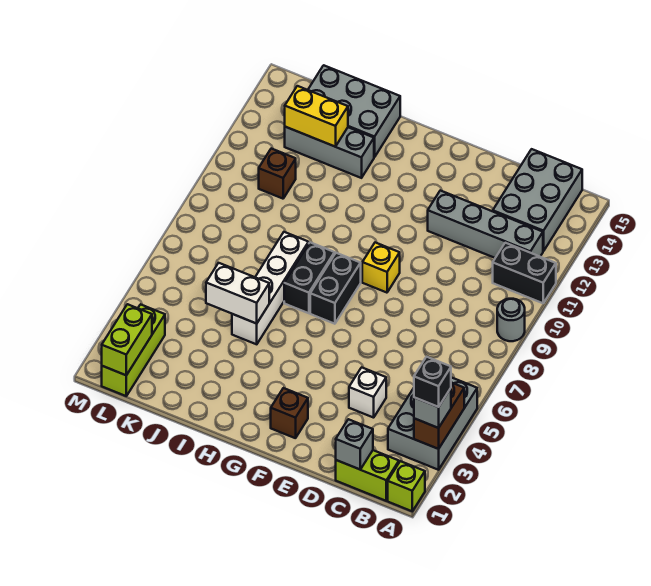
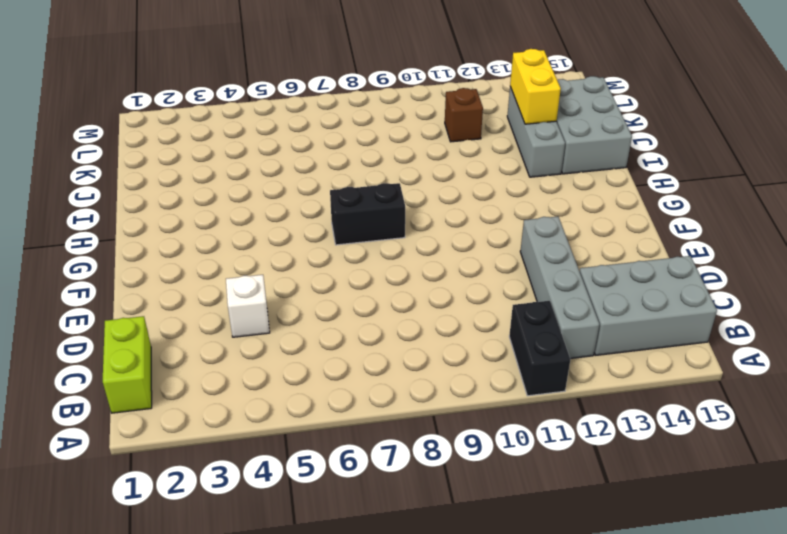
none -> lime 1x1 brick [388,461,425,511]
none -> grey 2x3 brick [388,377,477,470]
none -> grey 1x1 round brick [497,299,525,341]

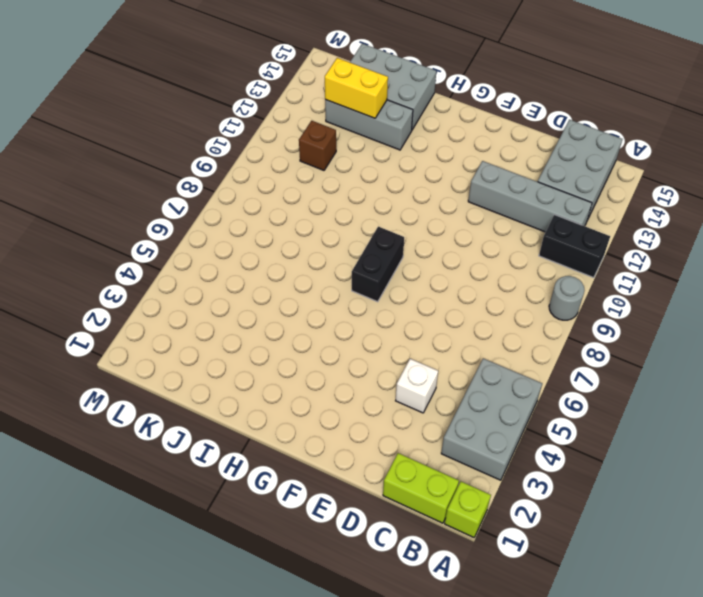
none -> brown 1x1 brick [271,388,308,438]
none -> yellow 1x1 brick [362,243,400,293]
none -> black 1x2 brick [284,242,335,313]

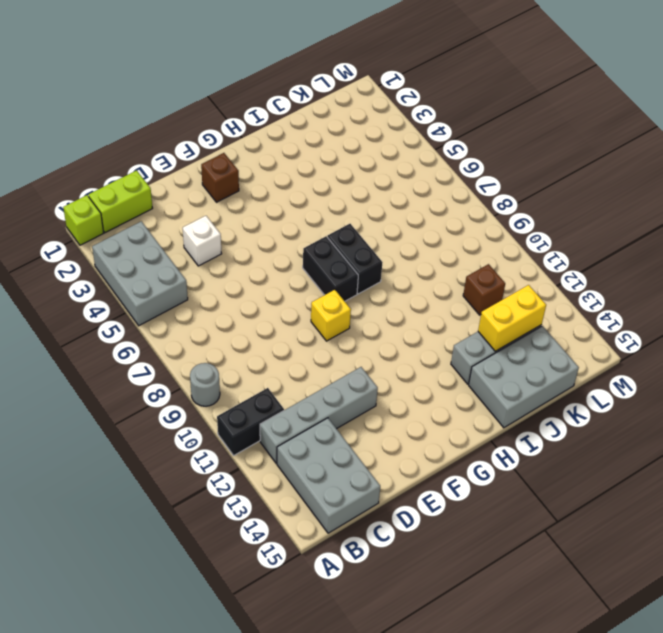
none -> white 1x4 brick [232,232,309,344]
none -> lime 1x3 brick [102,304,165,396]
none -> brown 1x2 brick [414,383,464,449]

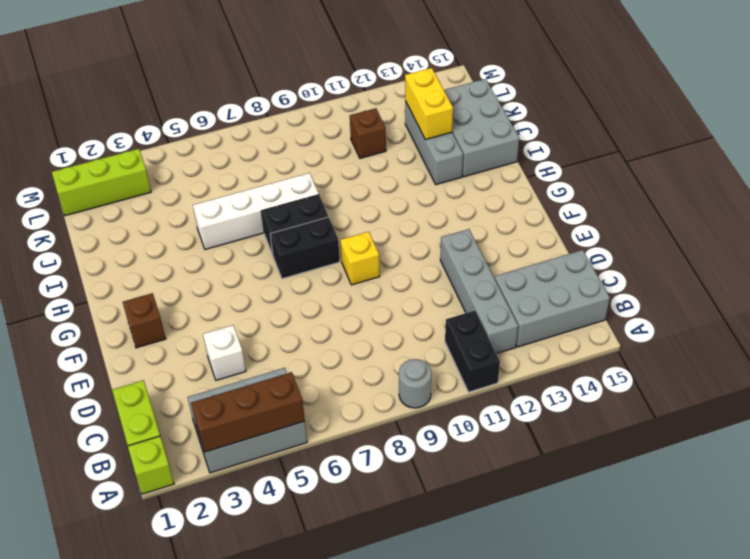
brown 1x3 brick [191,372,305,452] -> brown 1x2 brick [414,383,464,449]
none -> grey 1x1 brick [336,419,373,469]
none -> white 1x2 brick [206,263,269,324]
none -> lime 1x2 brick [102,304,152,375]

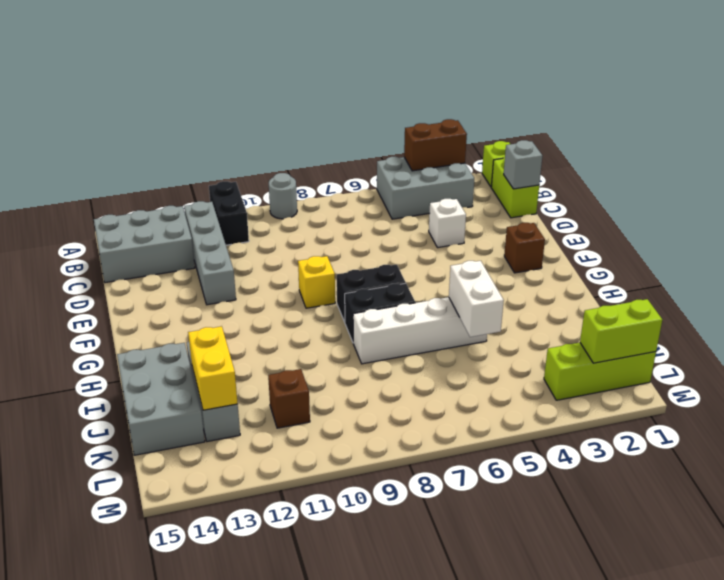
none -> grey 1x1 brick [414,388,451,428]
none -> black 1x1 brick [414,357,451,407]

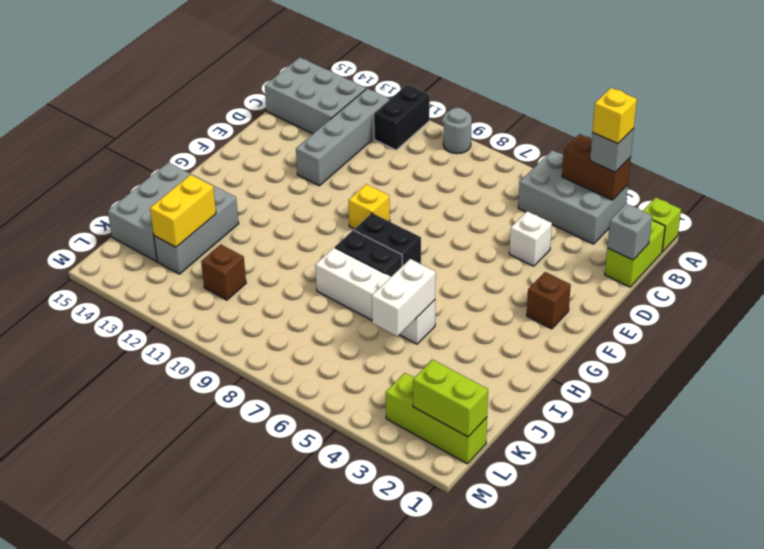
yellow 1x1 brick [592,88,637,144] -> black 1x1 brick [414,357,451,407]

